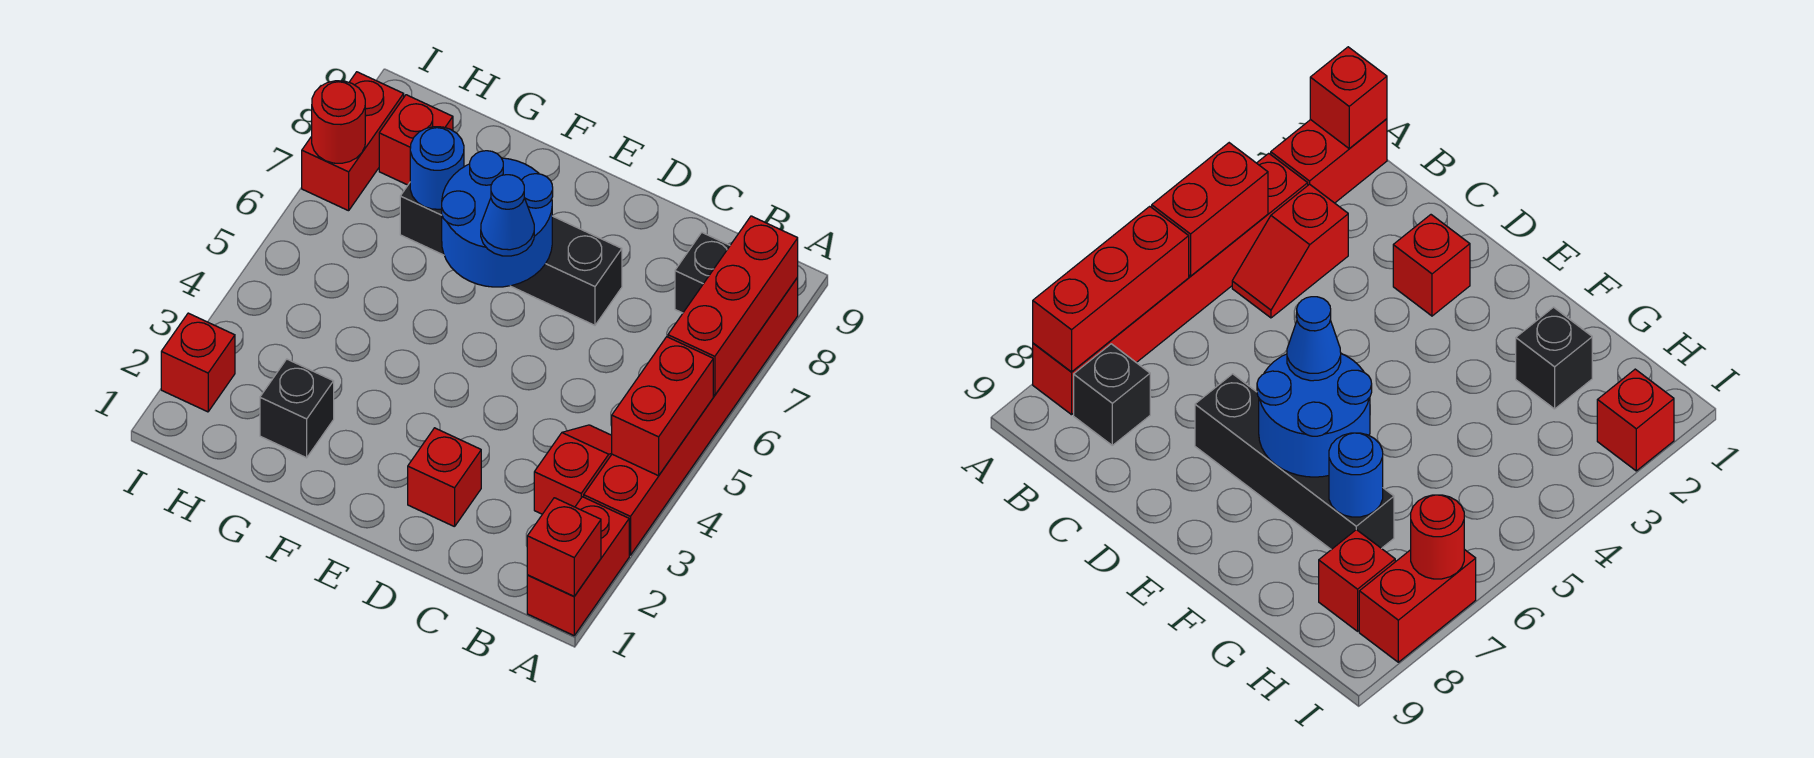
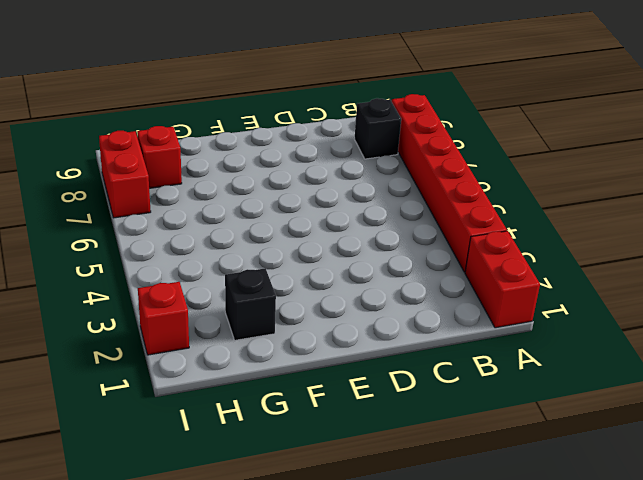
none -> red 1x2 slope [534,425,612,514]
none -> red 1x1 brick [408,428,481,527]
none -> black 1x4 brick [400,183,622,325]

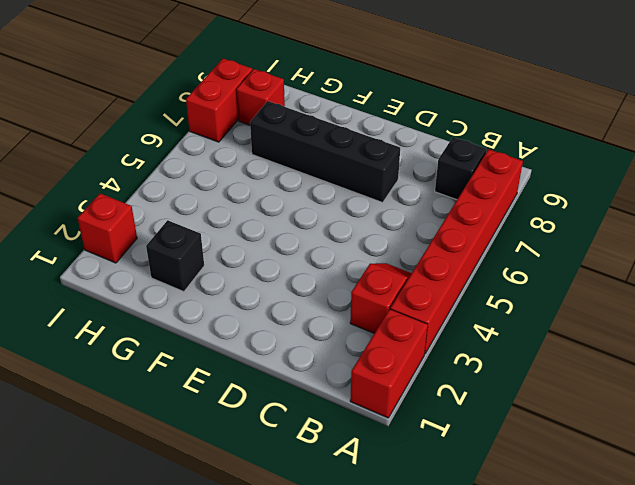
none -> red 1x1 brick [408,428,481,527]
none -> red 1x1 brick [527,498,601,596]
none -> red 1x2 brick [612,337,713,476]

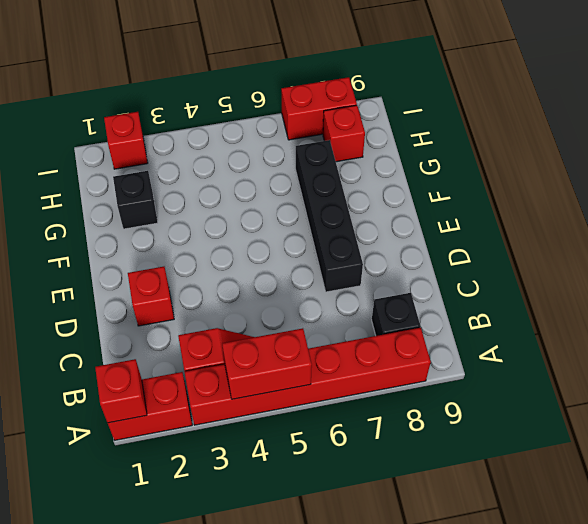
none -> red 1x3 brick [668,216,798,395]
none -> blue 2x2 round brick [442,151,553,287]
none -> blue 1x1 round brick [410,127,464,209]

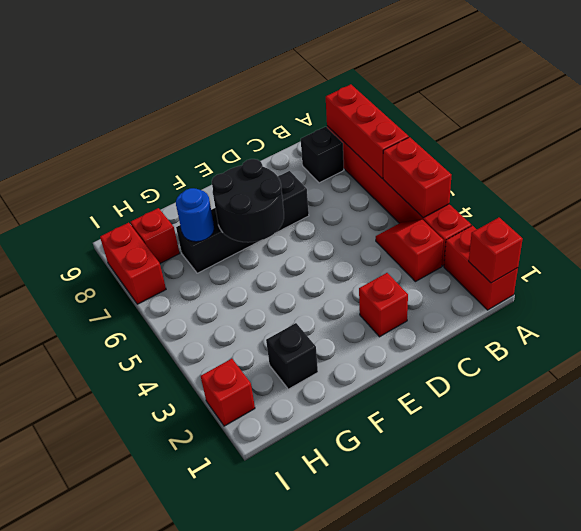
black 2x2 round brick [212,159,284,242] -> blue 2x2 round brick [442,151,553,287]
none -> red 1x1 round brick [312,81,365,163]
none -> blue 1x1 cone [481,175,534,256]

